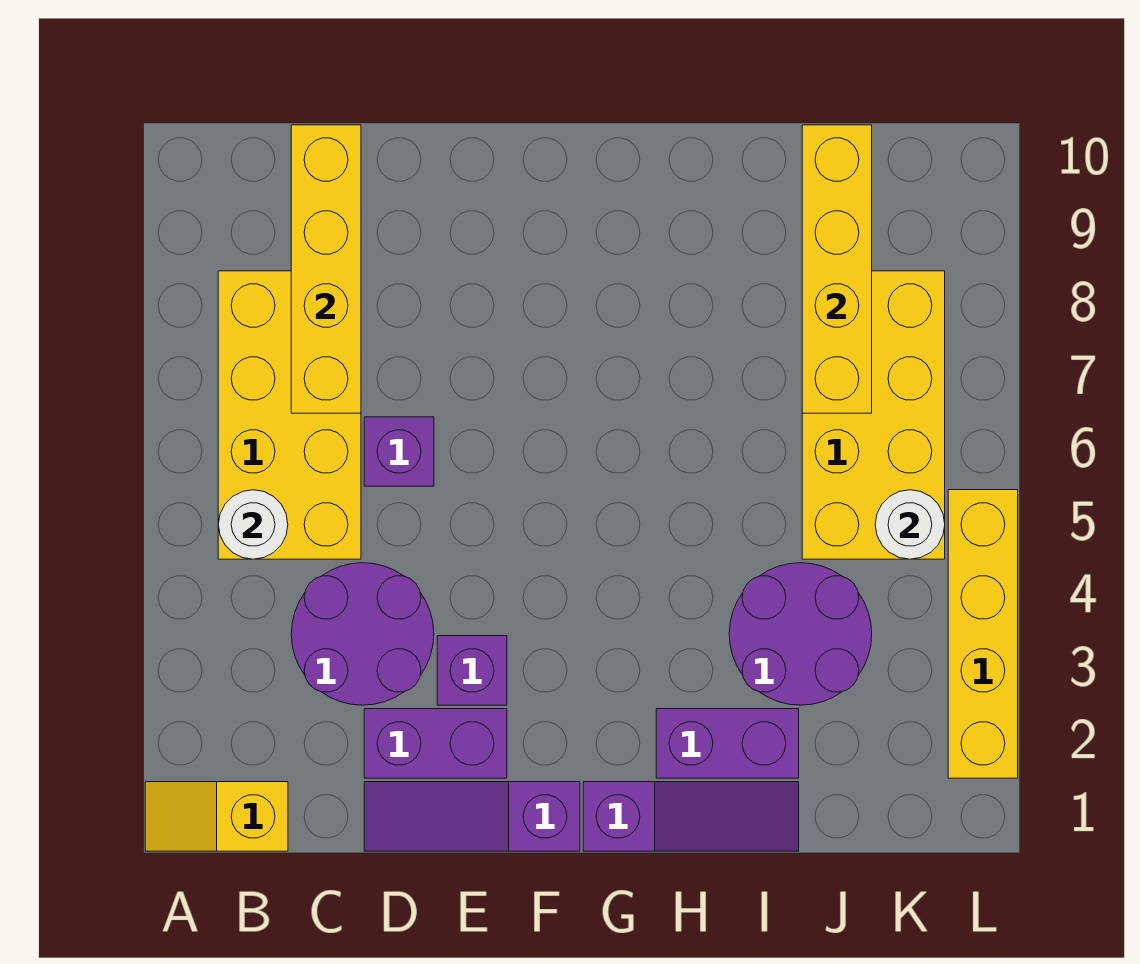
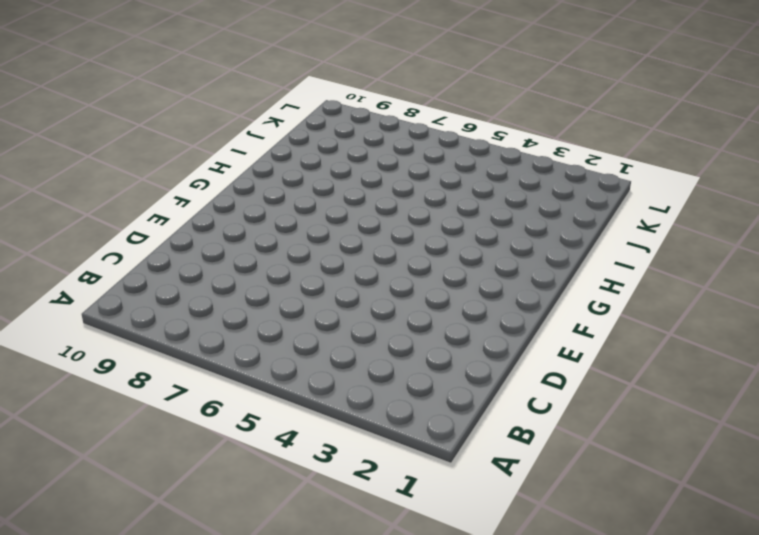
none -> yellow 1x2 slope [145,782,288,851]
none -> yellow 2x4 brick [218,271,361,559]
none -> purple 2x2 round brick [291,563,434,705]

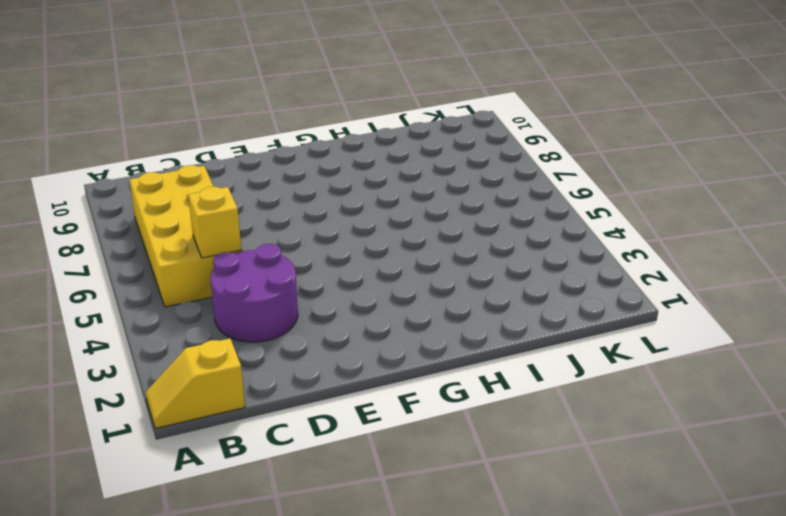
yellow 1x1 brick [188,187,241,258] -> none
none -> purple 1x3 slope [364,782,580,851]
none -> purple 1x2 brick [364,709,507,778]
none -> purple 1x1 brick [364,417,434,486]

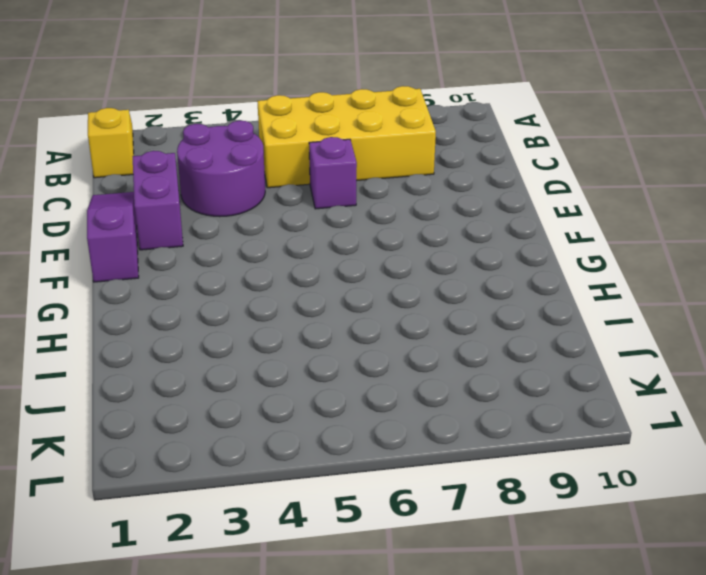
none -> purple 1x1 brick [437,636,507,705]
none -> purple 1x3 slope [583,782,799,851]
none -> purple 1x2 brick [656,709,799,778]

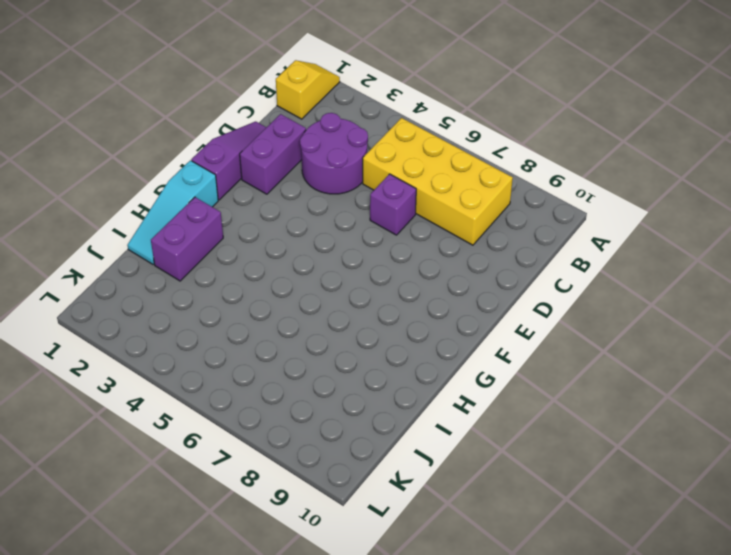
cyan 1x3 slope [127,160,218,264] -> purple 1x3 slope [583,782,799,851]
none -> purple 1x1 brick [437,636,507,705]
none -> purple 2x2 round brick [729,563,872,705]
none -> yellow 2x4 brick [802,271,945,559]

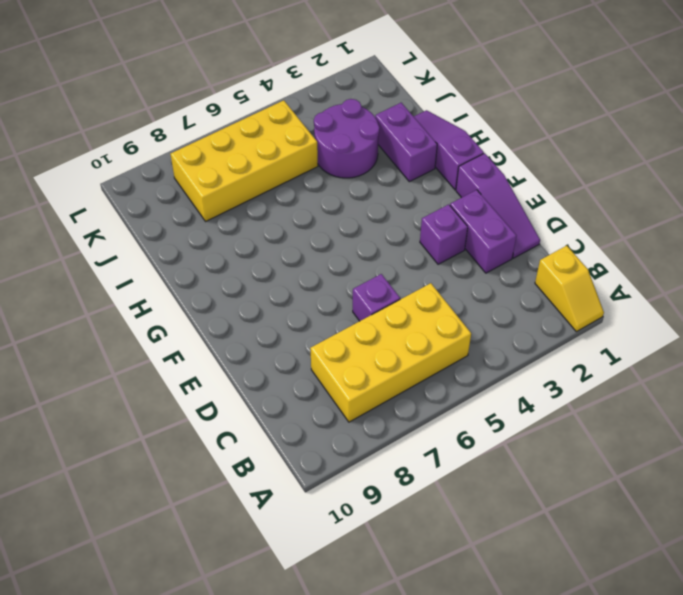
none -> purple 2x2 round brick [291,563,434,705]
none -> yellow 1x4 brick [948,490,1018,778]
none -> white 1x1 round brick [218,490,288,559]

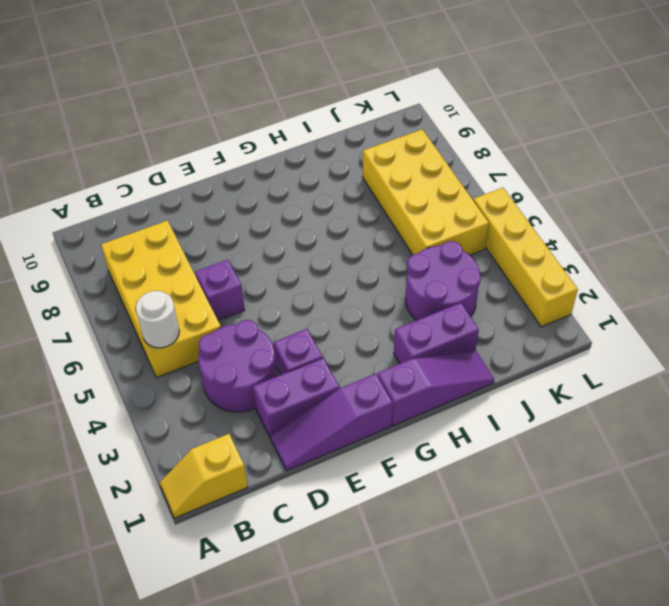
none -> yellow 1x4 brick [291,125,361,413]
none -> yellow 1x4 brick [802,125,872,413]
none -> white 1x1 round brick [875,490,945,559]

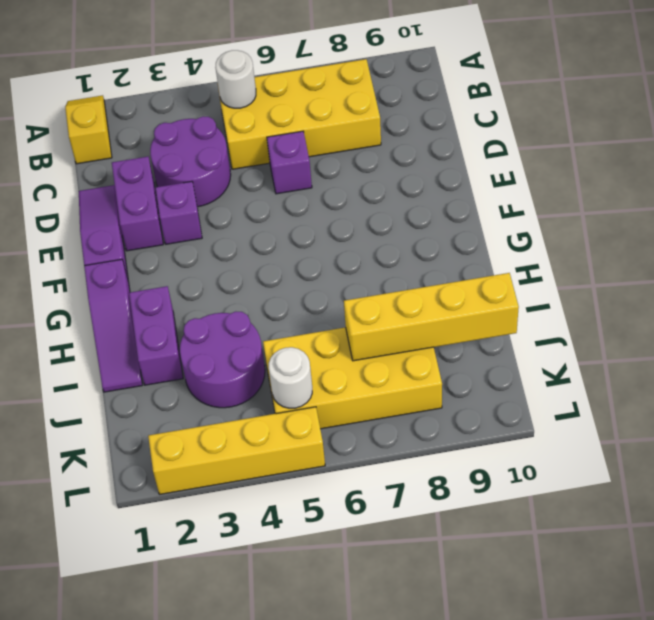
none -> yellow 1x4 brick [291,125,361,413]

